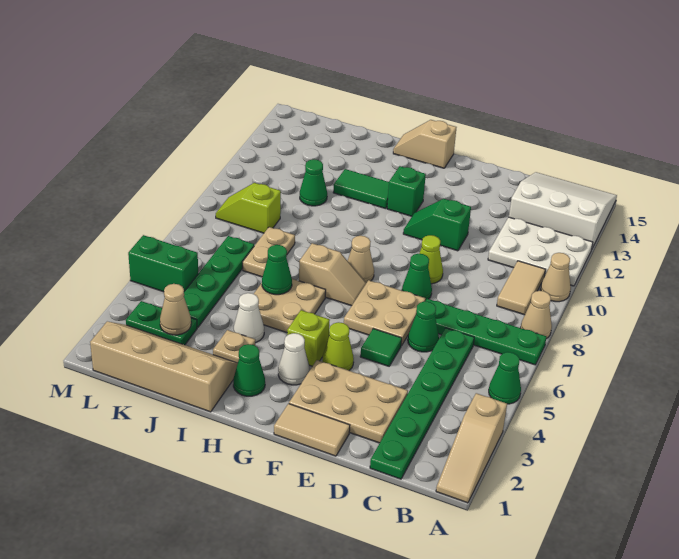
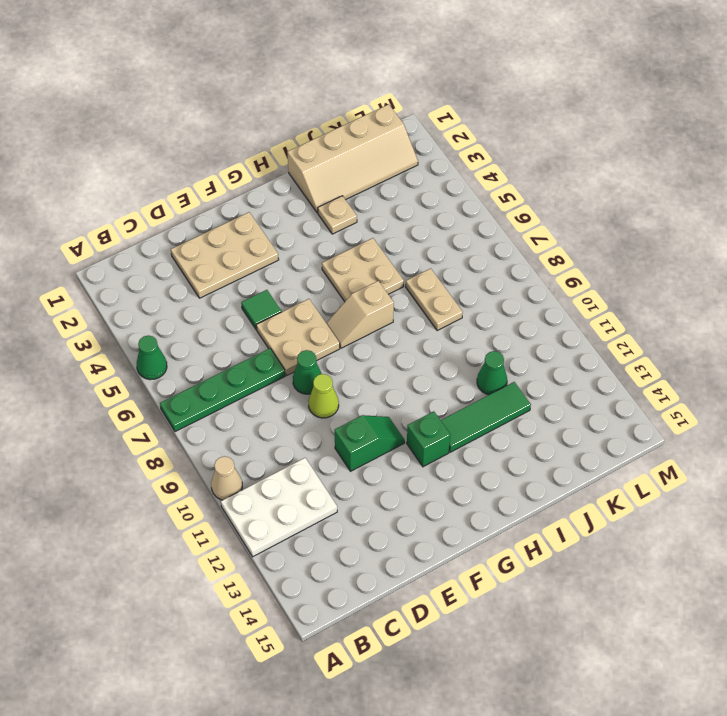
green 1x3 tile [441,382,531,452] -> green 1x2 tile [333,169,389,209]
none -> tan 1x3 slope [436,393,507,503]
none -> tan 1x1 cone [521,291,552,339]
none -> white 3x3 slope [509,172,617,248]
none -> tan 1x2 tile [497,261,545,315]

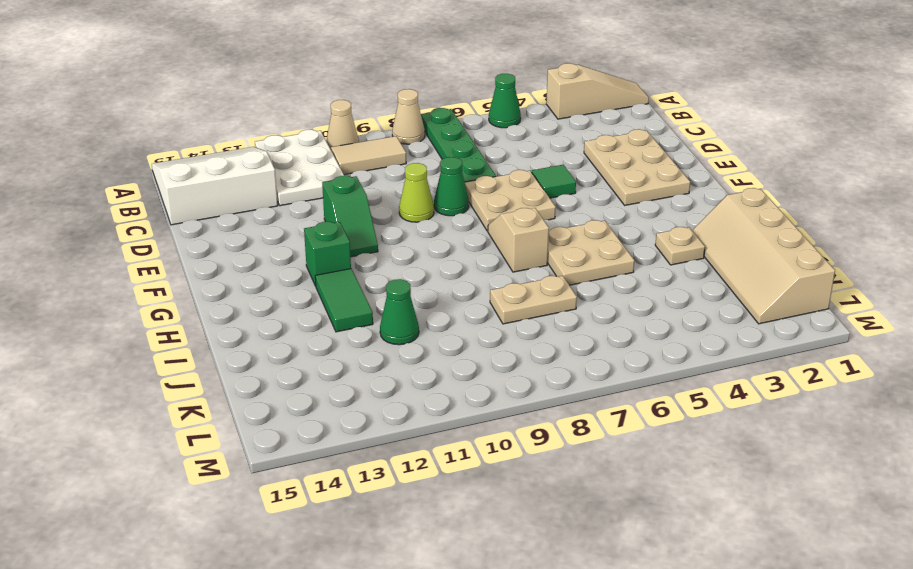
white 3x3 slope [152,147,278,225] -> white 3x3 slope turned to [509,172,617,248]
none -> green 1x6 plate [370,328,474,479]
none -> green 1x1 cone [408,301,439,352]
none -> tan 1x2 tile [274,404,350,456]
none -> lime 1x1 cone [322,322,354,370]

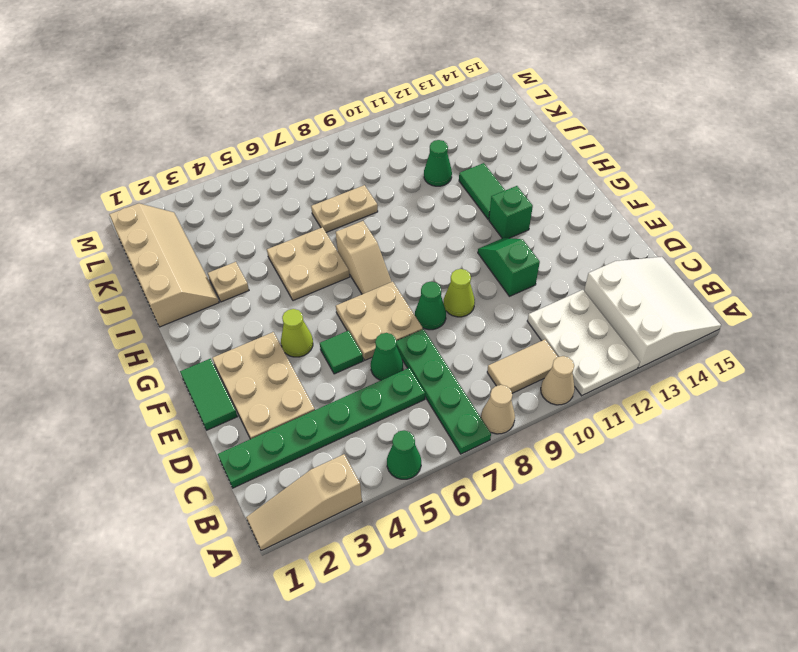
green 1x2 tile [180,359,238,430] -> tan 1x2 tile [274,404,350,456]
none -> white 1x1 cone [278,333,310,385]
none -> lime 1x1 brick [287,310,330,366]
none -> tan 1x1 cone [348,236,374,283]
none -> tan 1x2 slope [393,120,456,168]

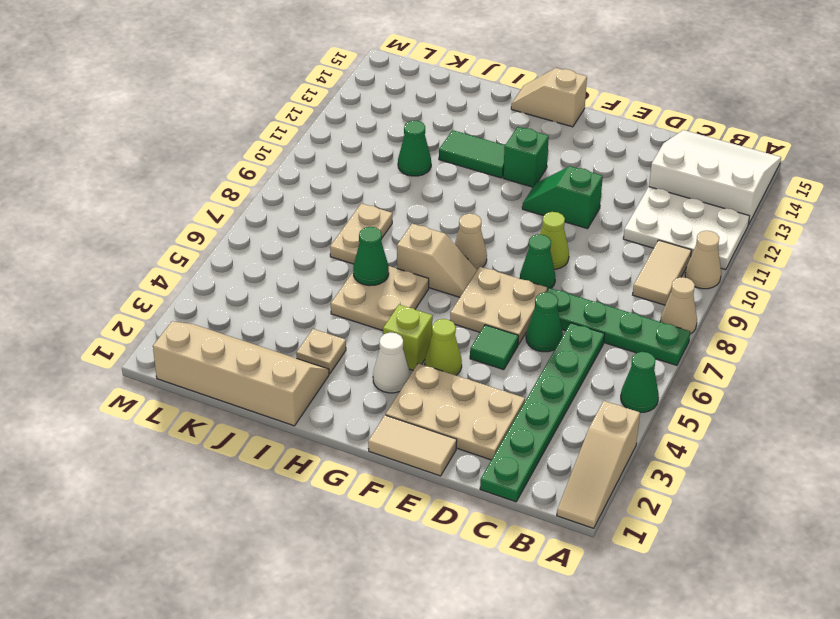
none -> green 1x1 cone [233,344,265,396]
none -> white 1x1 cone [234,293,264,343]
none -> green 1x2 plate [126,301,197,345]
none -> green 1x4 plate [184,236,254,328]

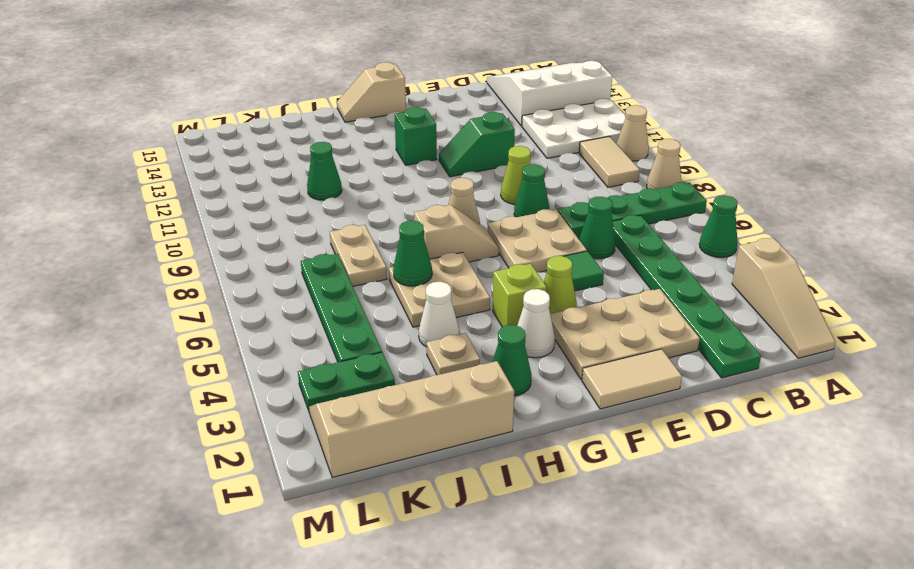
none -> green 1x2 tile [333,169,389,209]
none -> lime 1x2 slope [216,183,281,233]
none -> green 1x2 brick [128,235,198,292]
none -> tan 1x1 cone [160,284,191,335]

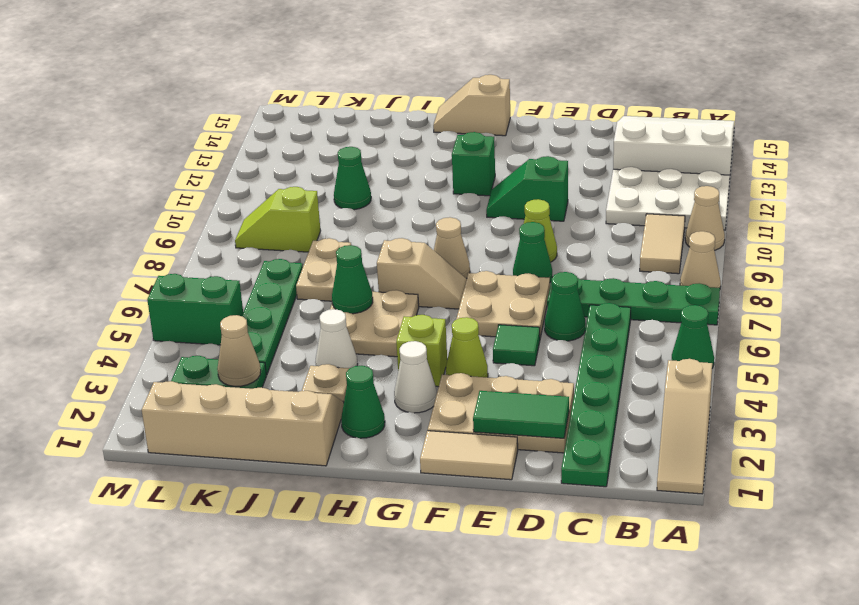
green 1x2 tile [473,391,569,438] -> green 1x2 tile moved to [333,169,389,209]

